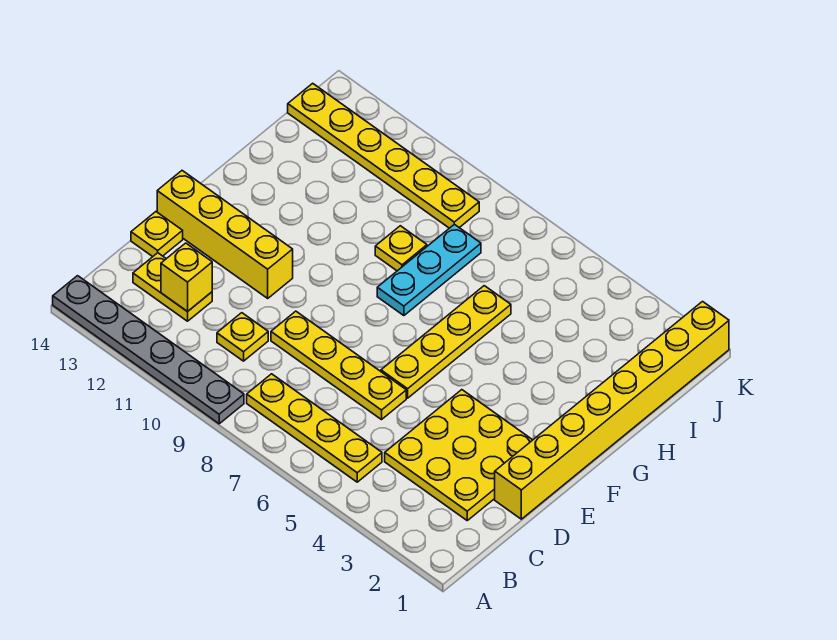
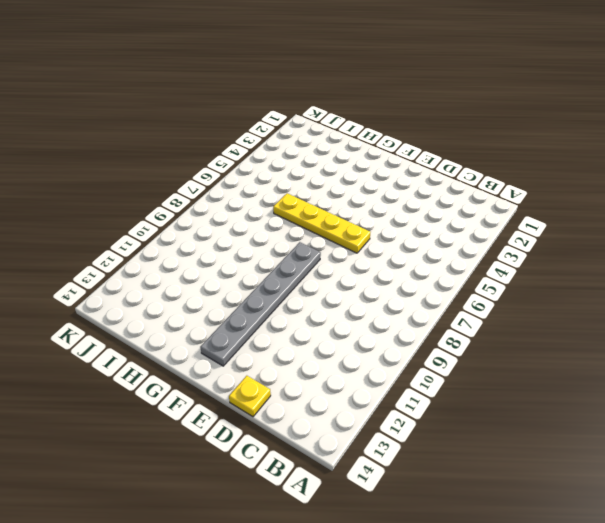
grey 1x6 plate [200,242,321,366] -> grey 1x6 plate moved to [53,276,244,424]
none -> yellow 1x4 plate [247,374,382,482]
none -> yellow 3x3 plate [385,390,532,520]
none -> yellow 1x1 plate [217,313,268,361]

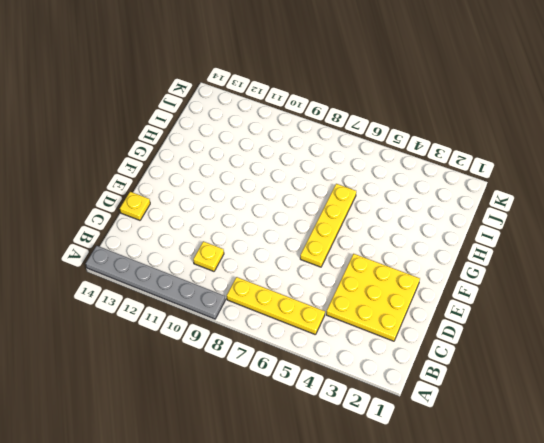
none -> yellow 1x2 plate [133,253,212,321]
none -> yellow 1x8 brick [495,302,729,519]
none -> yellow 1x4 plate [271,311,406,420]

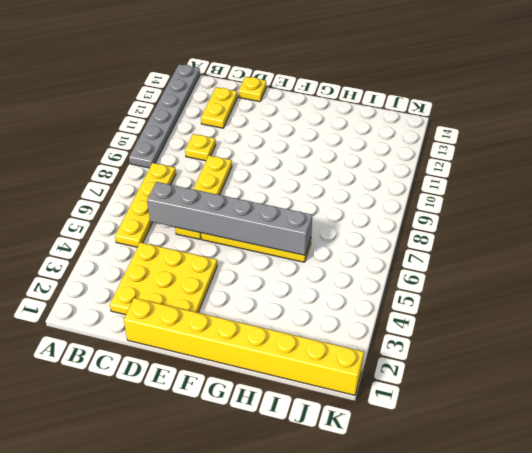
grey 1x6 brick [147,182,312,255] -> none
none -> yellow 1x4 brick [157,171,293,298]
none -> cyan 1x3 plate [377,224,481,316]
none -> yellow 1x1 plate [375,226,427,271]

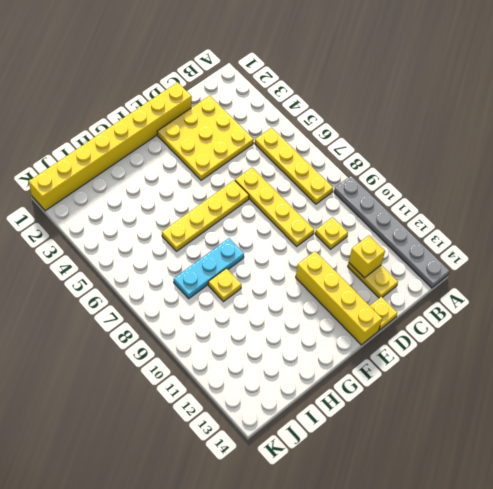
none -> yellow 1x6 plate [288,83,479,228]

